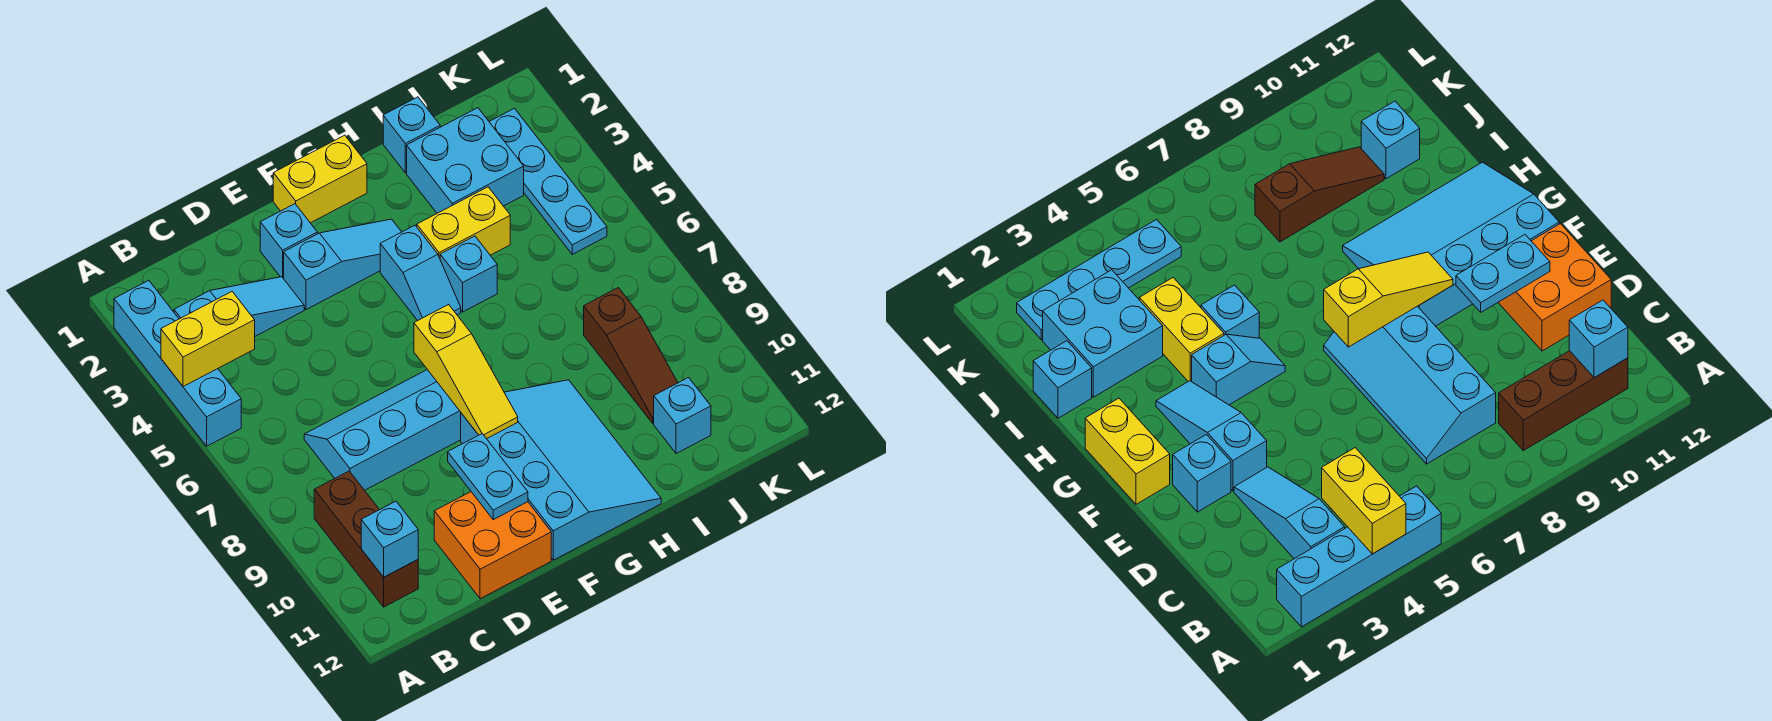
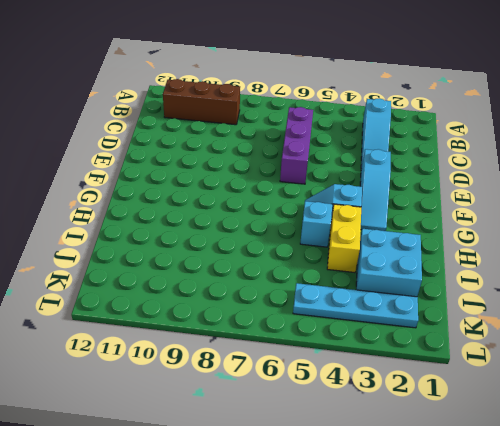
purple 1x3 brick [280,107,313,184] -> none
none -> cyan 1x4 brick [114,280,241,446]
none -> cyan 2x4 slope [304,370,461,490]
none -> orange 2x2 brick [434,492,551,599]

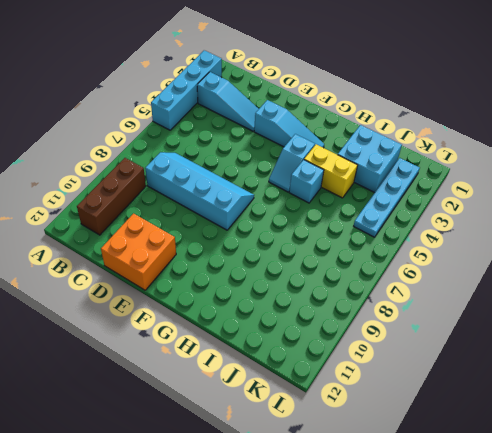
none -> cyan 1x1 brick [260,204,317,279]
none -> yellow 1x2 brick [273,135,367,223]
none -> cyan 3x4 slope [461,380,661,560]

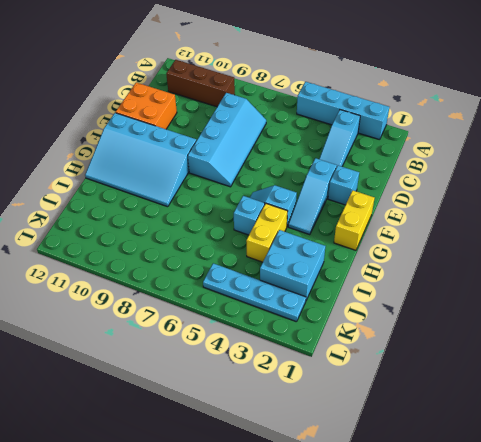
none -> cyan 1x1 brick [383,97,440,173]
none -> brown 1x3 slope [584,288,678,423]
none -> cyan 1x1 brick [654,378,711,454]

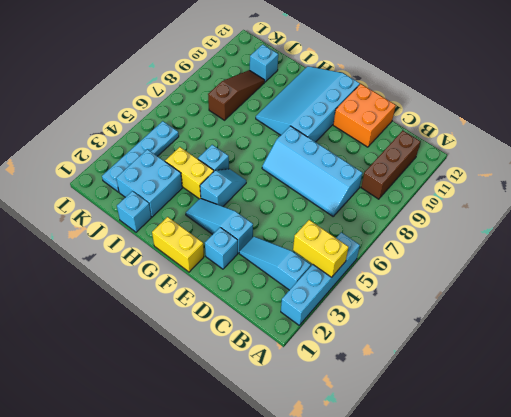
none -> cyan 1x1 brick [361,501,418,577]
none -> cyan 1x2 plate [448,434,528,520]
none -> yellow 1x3 slope [414,305,518,439]

